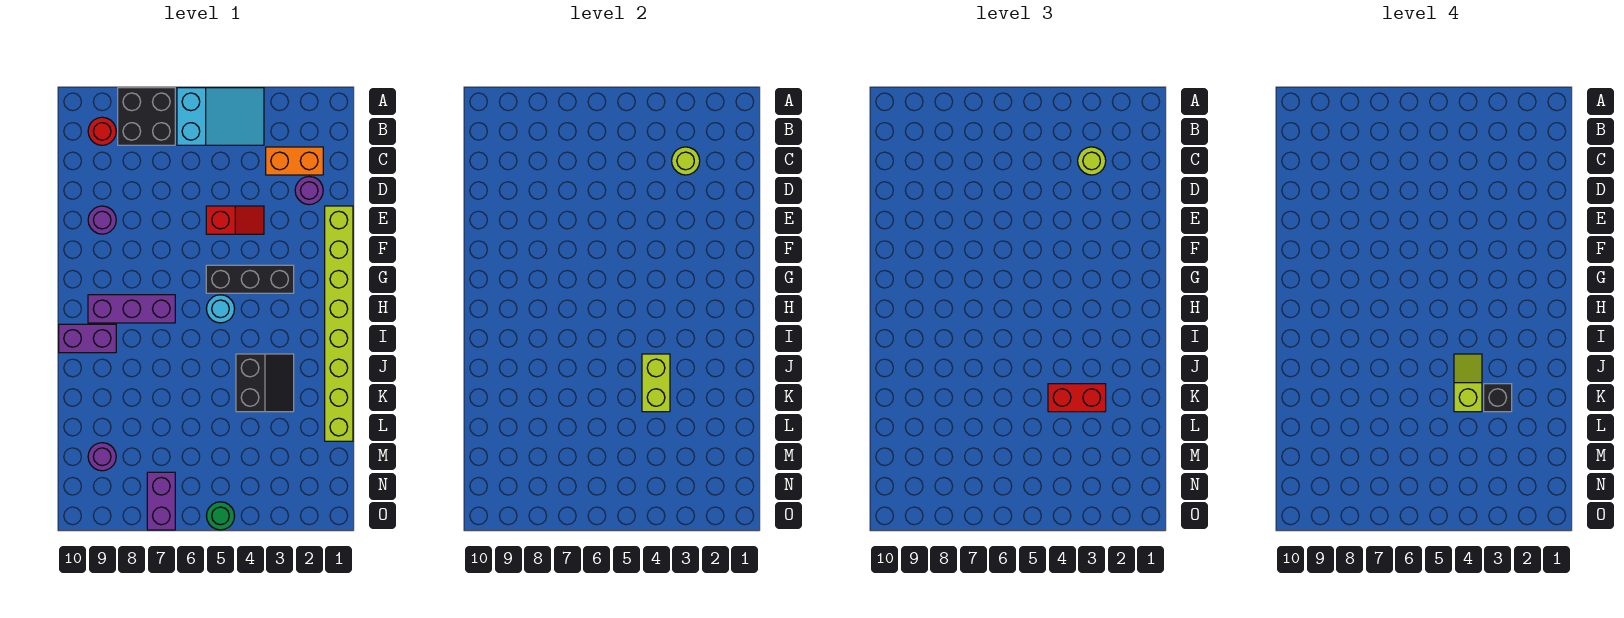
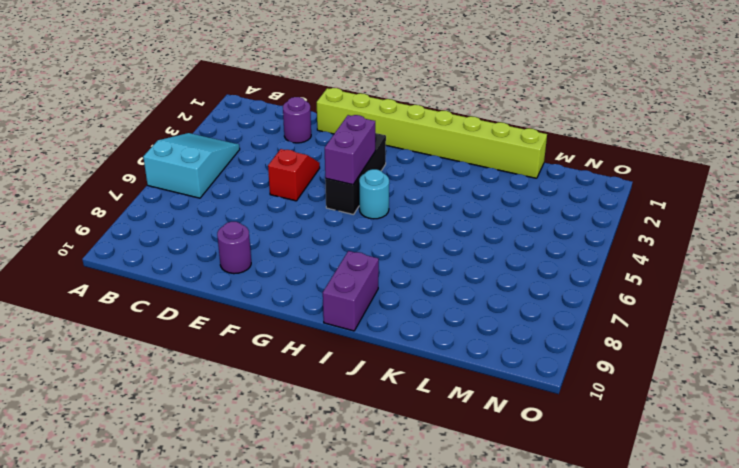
purple 1x2 brick [325,115,375,185] -> purple 1x2 brick turned to [147,472,175,530]
none -> black 2x2 brick [118,88,175,145]
none -> red 1x1 round brick [88,117,116,145]
none -> orange 1x2 brick [266,147,323,175]

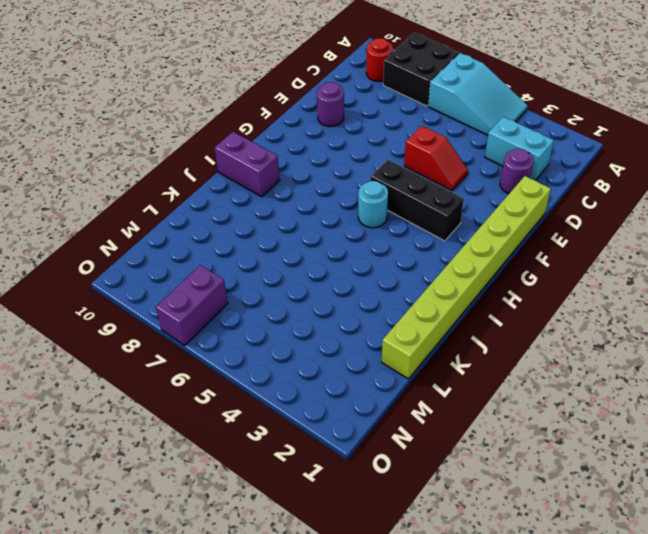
cyan 1x2 brick [485,117,554,180] -> orange 1x2 brick [266,147,323,175]
none -> purple 1x3 brick [88,295,175,323]
none -> black 2x2 slope [236,354,294,412]
none -> purple 1x1 round brick [88,443,116,471]

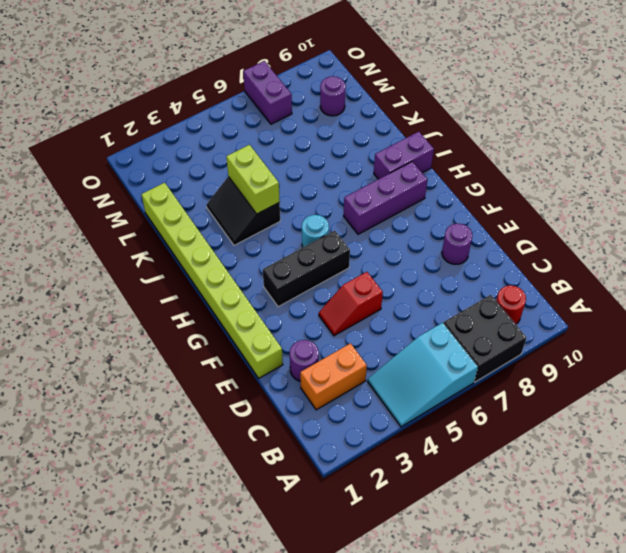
none -> green 1x1 round brick [206,502,235,530]
none -> lime 1x1 round brick [672,147,700,175]
none -> lime 1x1 round brick [1078,147,1106,175]

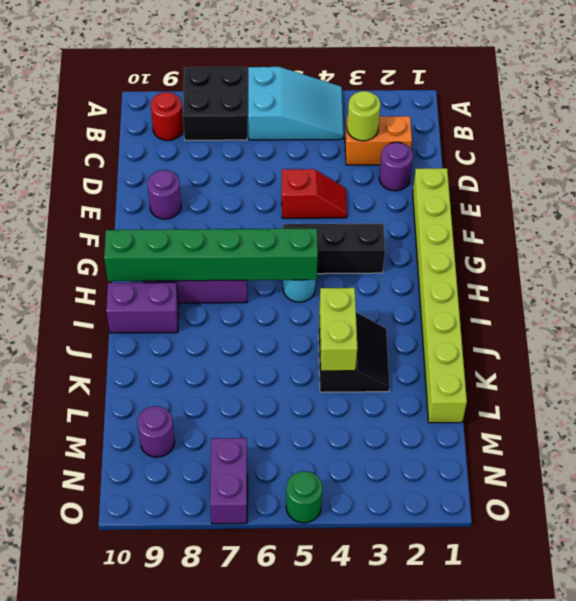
green 1x6 brick [104,229,318,281] -> none
none -> lime 1x1 round brick [1078,147,1106,175]
none -> red 1x2 brick [1048,384,1106,412]
none -> lime 1x2 slope [1454,354,1482,412]

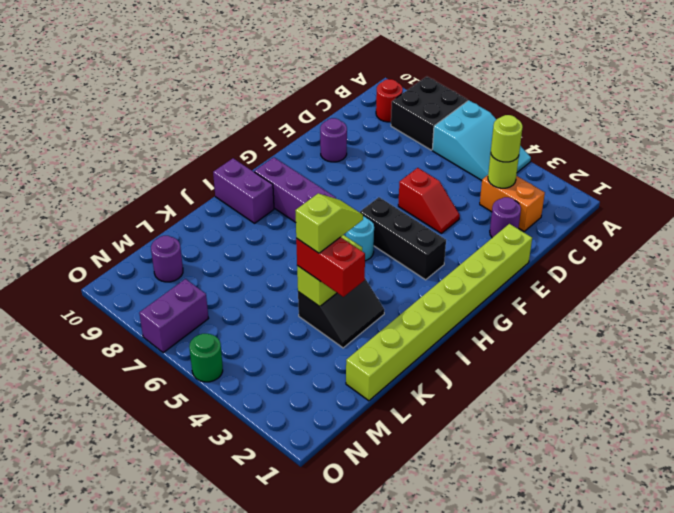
none -> black 1x1 brick [1484,384,1512,412]

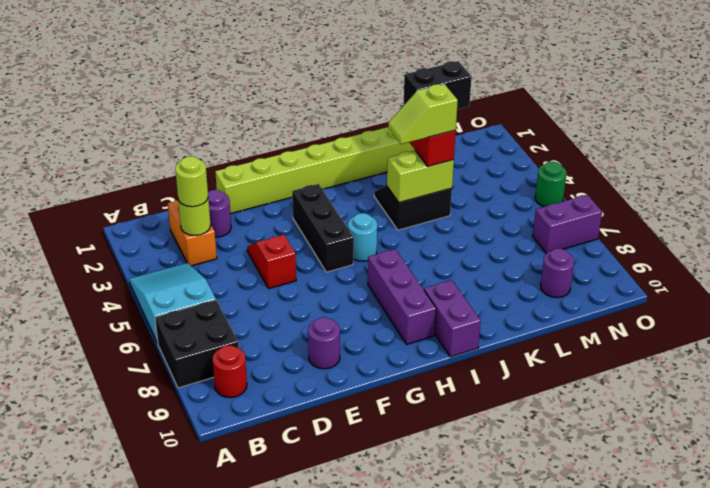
black 1x2 brick [404,61,472,109] -> black 1x1 brick [1484,384,1512,412]

